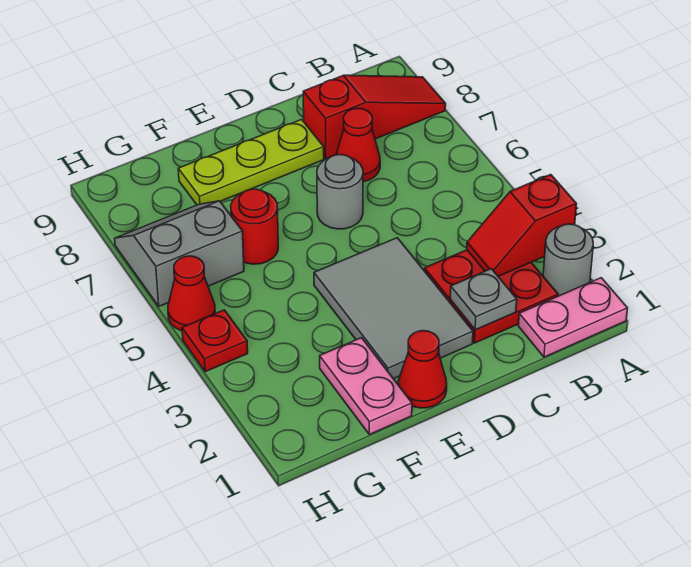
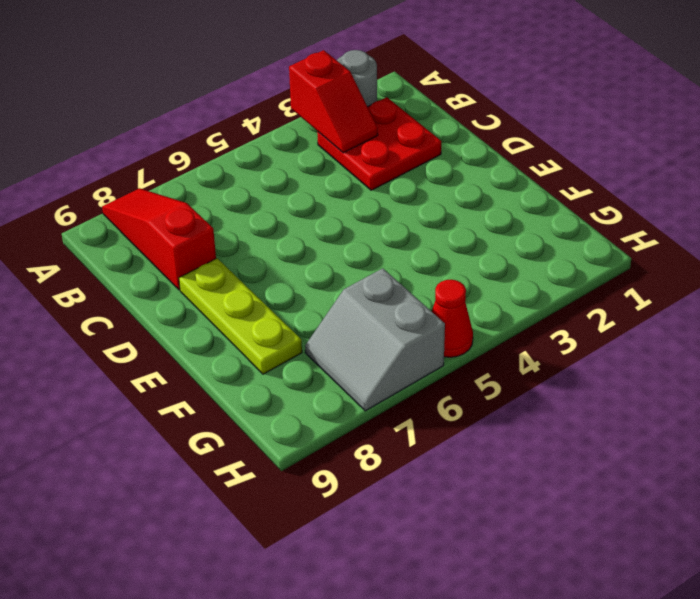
none -> pink 1x2 plate [518,278,628,357]
none -> red 1x1 cone [336,108,380,182]
none -> grey 2x3 tile [314,238,473,379]

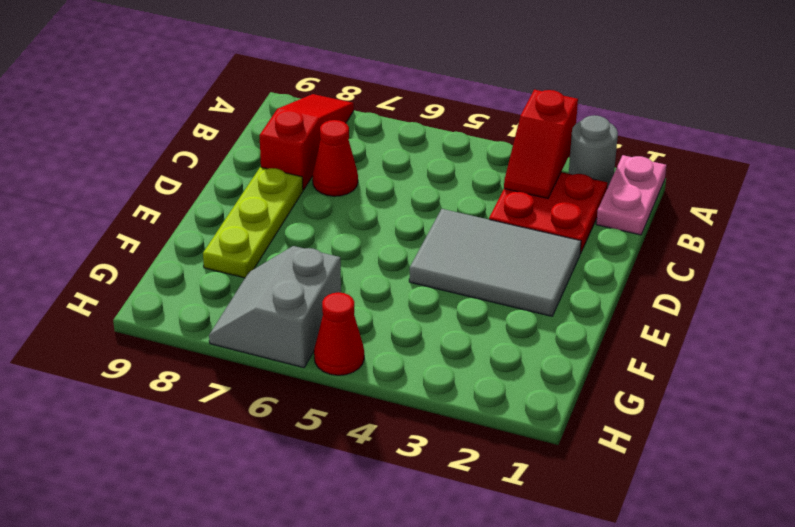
none -> grey 1x1 round brick [317,155,363,229]
none -> red 1x1 cone [398,331,447,408]
none -> pink 1x2 plate [320,338,412,434]

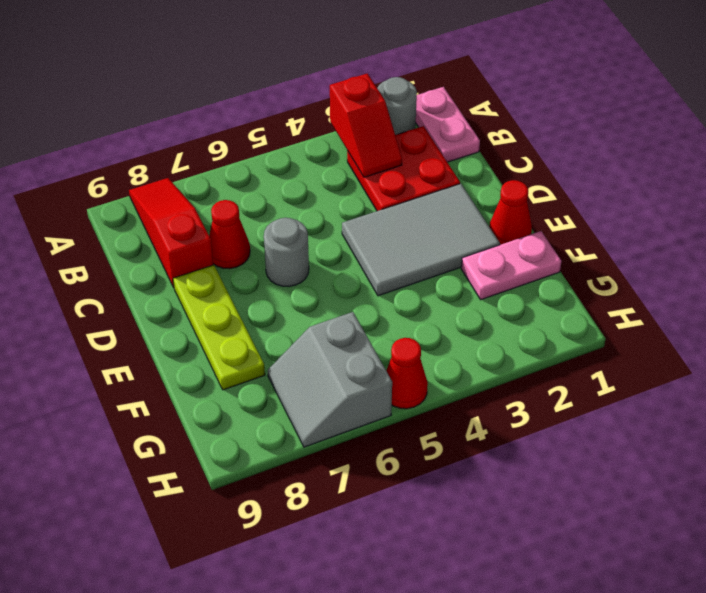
none -> red 1x1 round brick [231,189,278,264]
none -> red 1x1 plate [182,310,248,372]
none -> grey 1x1 plate [450,269,517,330]

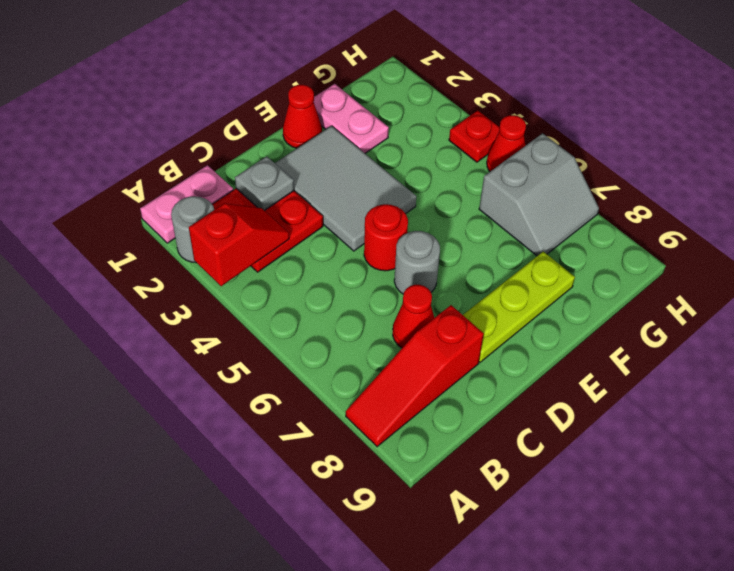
red 1x1 round brick [364,204,408,271] -> red 1x1 round brick moved to [231,189,278,264]

